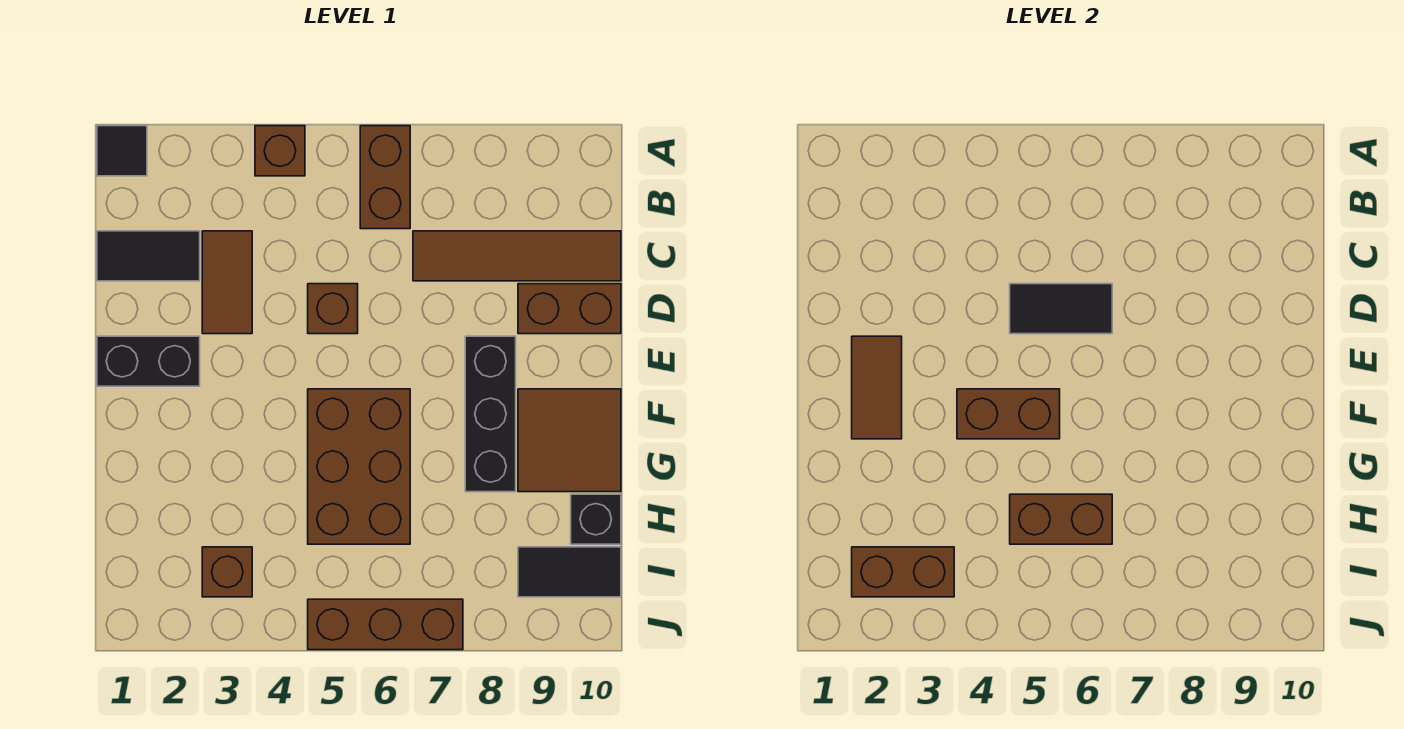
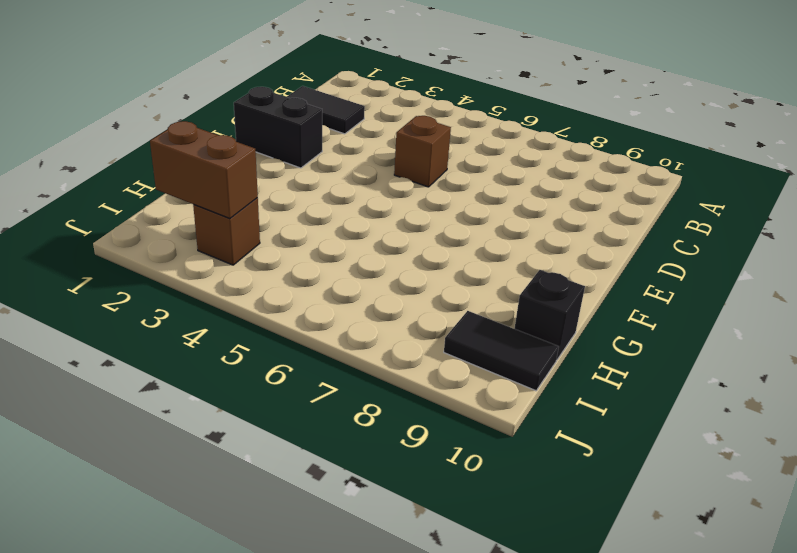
none -> black 1x1 tile [97,126,147,176]
none -> brown 1x1 brick [255,126,305,176]
none -> brown 1x2 brick [360,126,410,229]

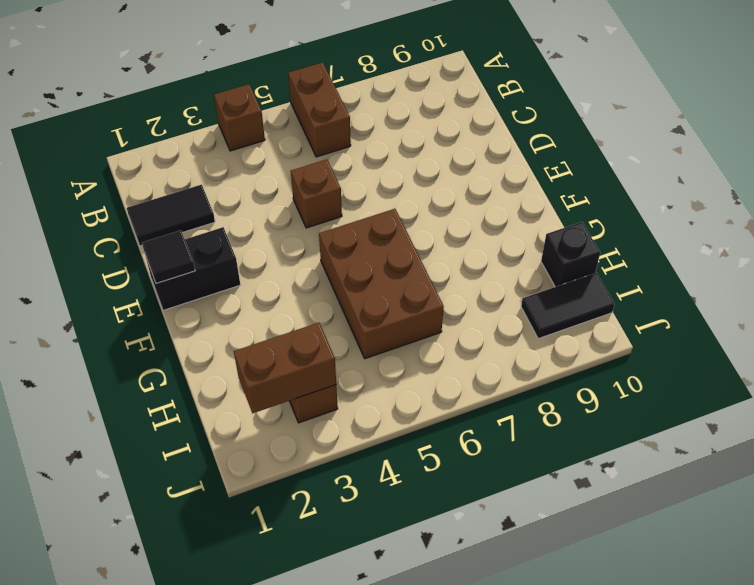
black 1x1 tile [142,230,195,284] -> black 1x1 tile moved to [97,126,147,176]
none -> brown 1x2 tile [202,231,252,334]
none -> brown 1x4 tile [413,231,621,281]
none -> brown 1x2 brick [518,284,621,334]

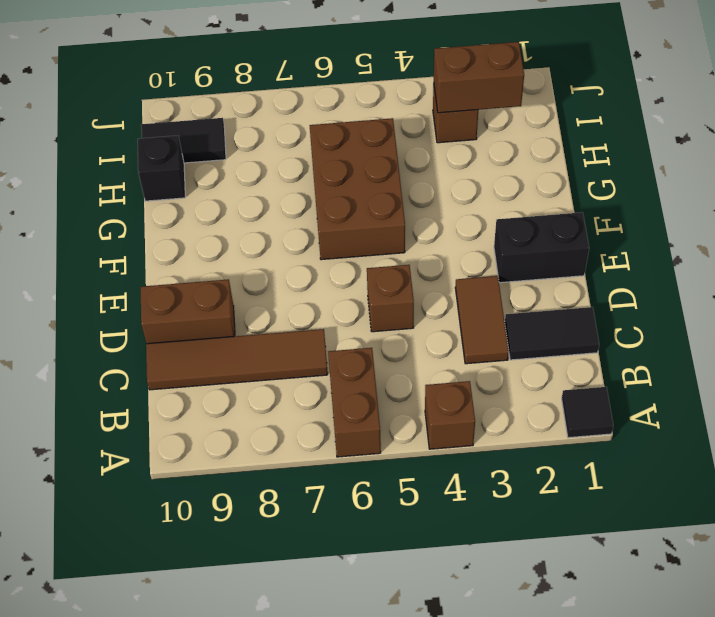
none -> black 1x3 brick [465,336,516,492]
none -> brown 2x2 tile [518,389,621,492]
none -> brown 1x3 brick [308,599,463,650]

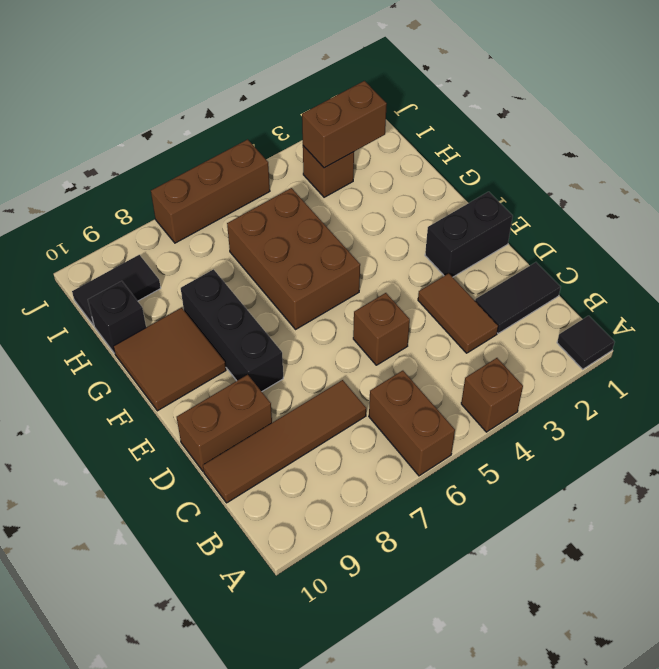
none -> black 1x2 tile [1010,284,1112,334]
none -> brown 1x2 tile [852,336,902,439]
none -> brown 1x2 brick [957,389,1060,439]

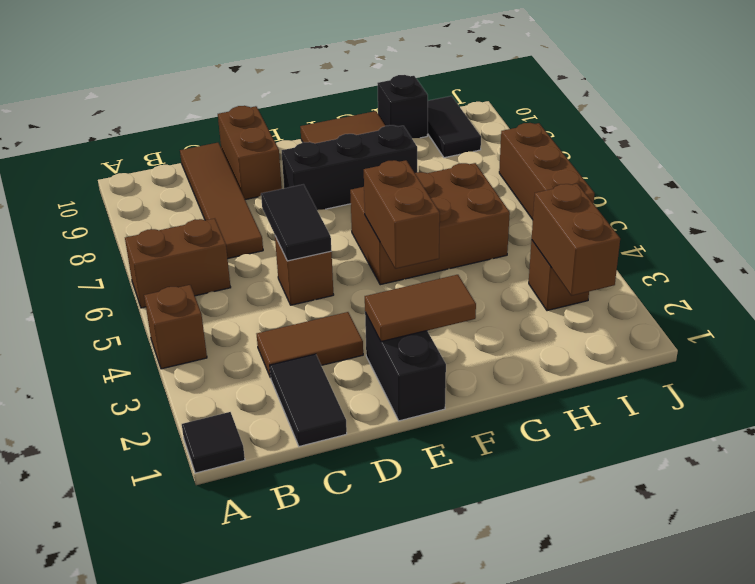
none -> brown 1x2 brick [1010,494,1112,544]

